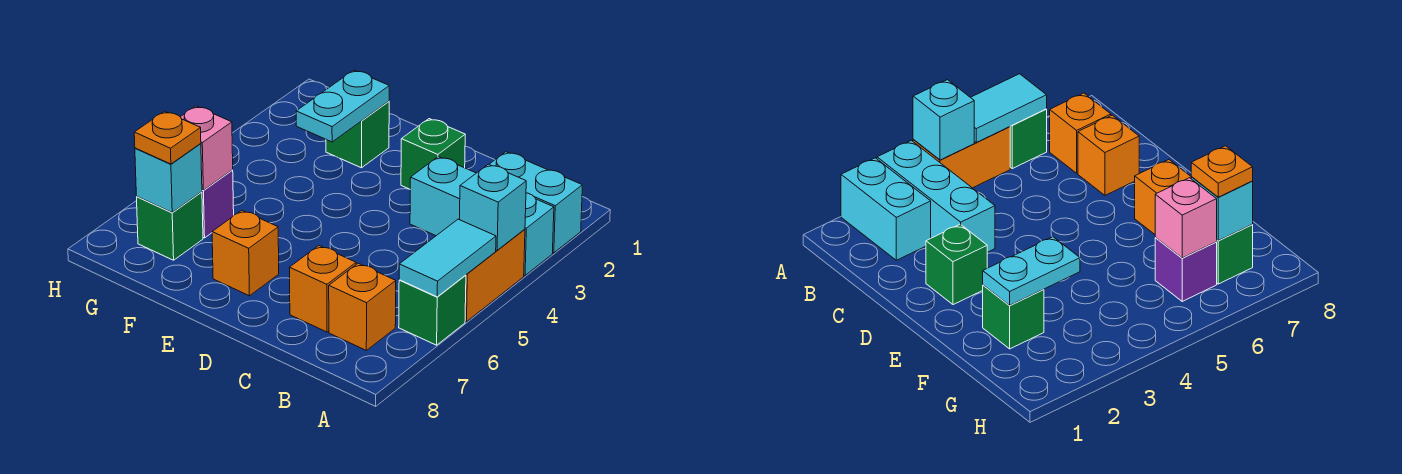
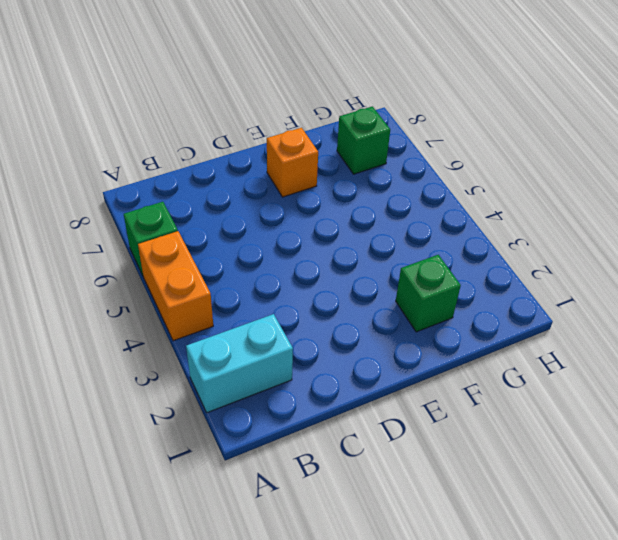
none -> cyan 1x3 brick [410,157,554,275]
none -> orange 1x1 brick [329,263,396,350]
none -> orange 1x1 brick [289,246,356,332]

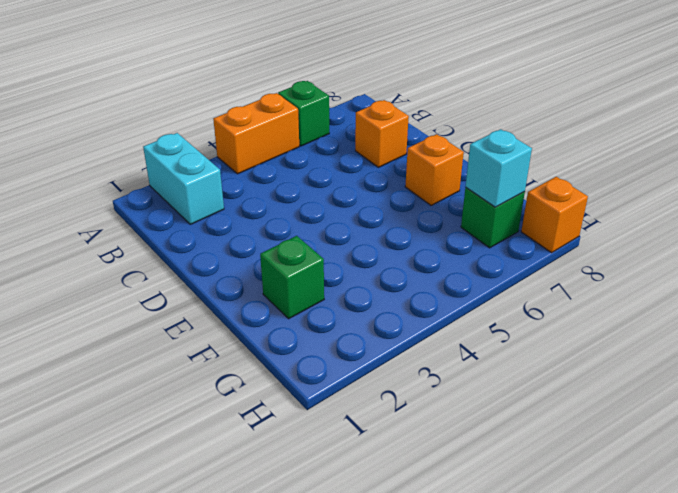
orange 1x1 brick [521,177,588,253] -> orange 1x1 brick moved to [329,263,396,350]
none -> cyan 1x3 brick [410,157,554,275]
none -> green 1x1 brick [401,119,465,189]
none -> purple 1x1 brick [202,170,234,238]

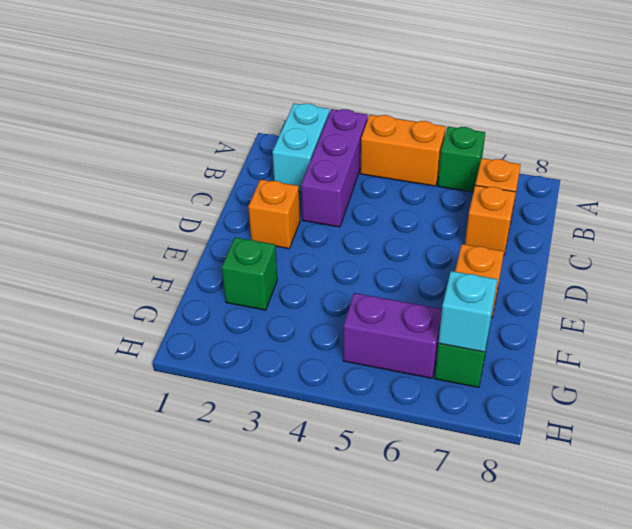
purple 1x3 brick [301,109,368,227] -> cyan 1x3 brick [410,157,554,275]
orange 1x1 brick [248,180,300,249] -> green 1x1 brick [401,119,465,189]
purple 1x2 brick [343,293,442,378] -> purple 1x1 brick [202,170,234,238]
none -> cyan 1x1 brick [459,164,526,250]
none -> cyan 1x2 tile [399,219,496,297]
none -> cyan 1x2 plate [296,70,389,142]

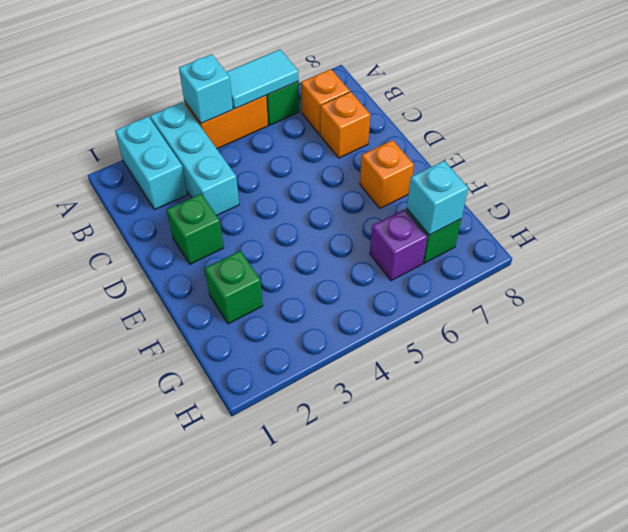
none -> cyan 1x2 plate [296,70,389,142]
none -> pink 1x1 brick [181,106,233,190]
none -> orange 1x1 plate [134,111,201,164]

